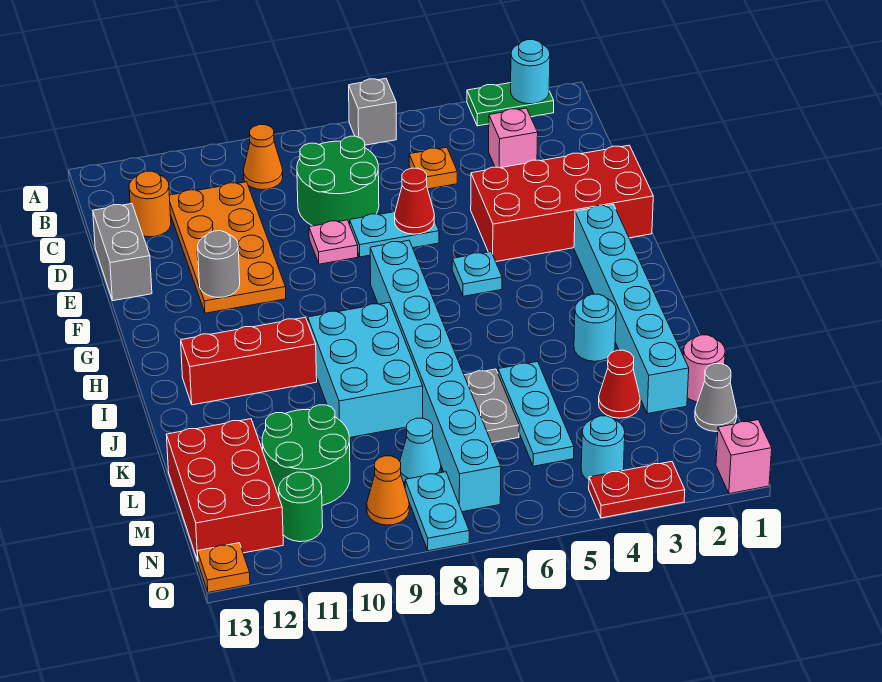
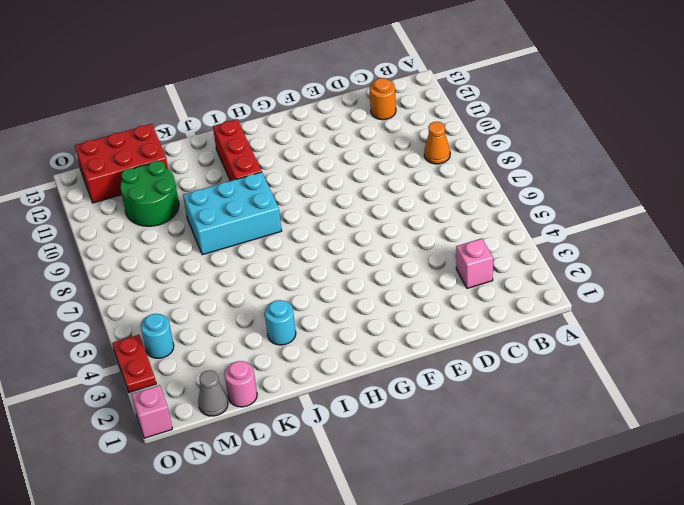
none -> green 1x2 plate [467,83,554,126]
none -> grey 1x1 brick [349,78,396,145]
none -> orange 1x1 plate [409,147,457,189]
none -> green 2x2 round brick [297,136,379,226]

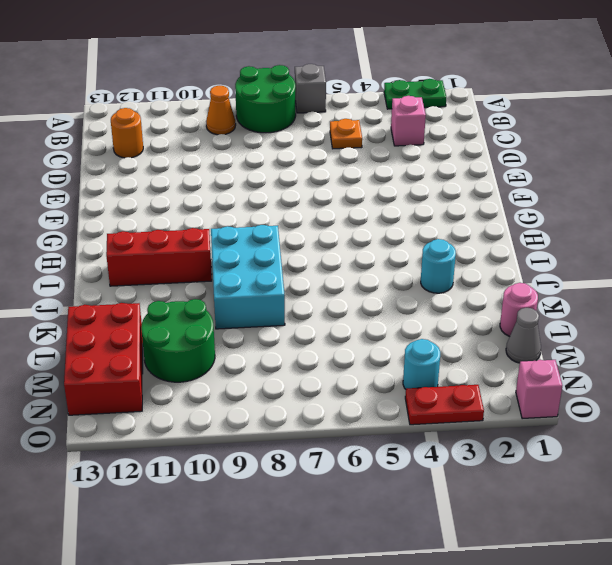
green 2x2 round brick [235,65,296,133] -> green 2x2 round brick moved to [297,136,379,226]
none -> orange 2x4 plate [169,182,286,313]
none -> grey 1x2 brick [93,204,152,301]
none -> red 2x4 brick [471,145,653,262]
none -> cyan 1x2 plate [350,212,439,257]

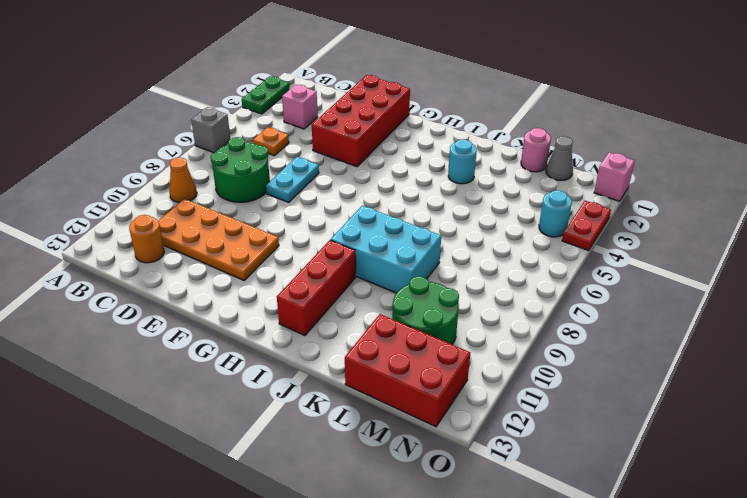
none -> grey 1x2 brick [93,204,152,301]
none -> pink 1x1 plate [309,220,358,264]
none -> cyan 1x6 brick [574,204,689,414]
none -> cyan 1x1 plate [452,252,502,296]

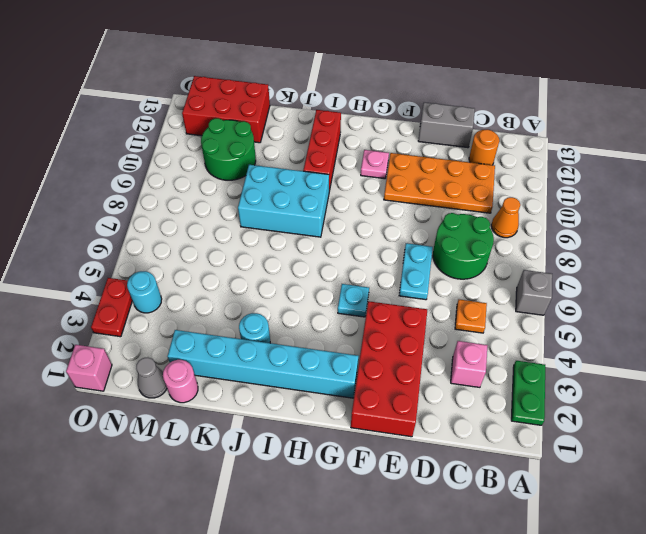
pink 1x1 plate [361,150,389,179] -> pink 1x1 plate moved to [309,220,358,264]
none -> cyan 1x8 brick [370,240,501,512]
none -> cyan 1x3 plate [498,361,574,466]
none -> grey 1x2 plate [464,369,519,443]
none -> red 1x1 cone [599,350,640,418]

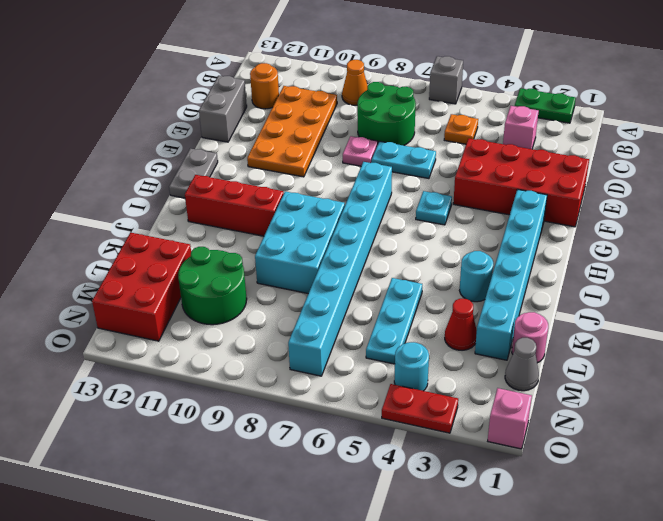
grey 1x2 plate [169,148,218,198] -> grey 1x2 plate moved to [464,369,519,443]
none -> cyan 1x1 cone [400,418,441,482]
none -> cyan 1x2 plate [405,472,469,551]
none -> orange 1x1 cone [367,456,409,525]
none -> green 1x1 round brick [279,472,323,542]

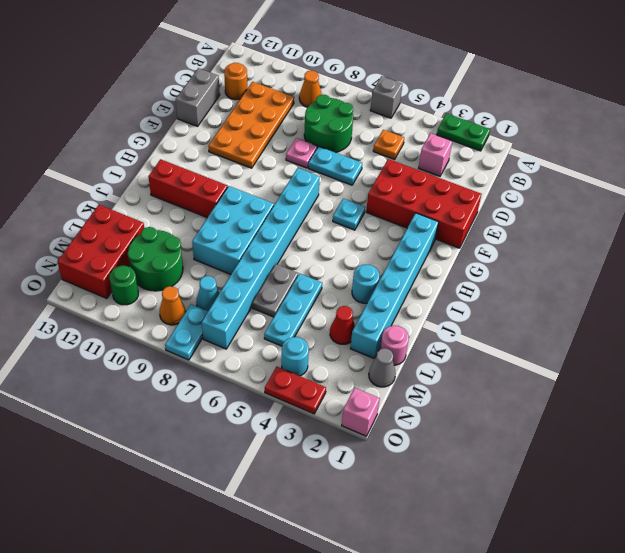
none -> orange 1x1 plate [198,543,250,592]
none -> cyan 1x1 round brick [511,40,550,104]
none -> red 1x1 cone [395,168,434,234]
none -> grey 1x1 round brick [198,231,240,297]

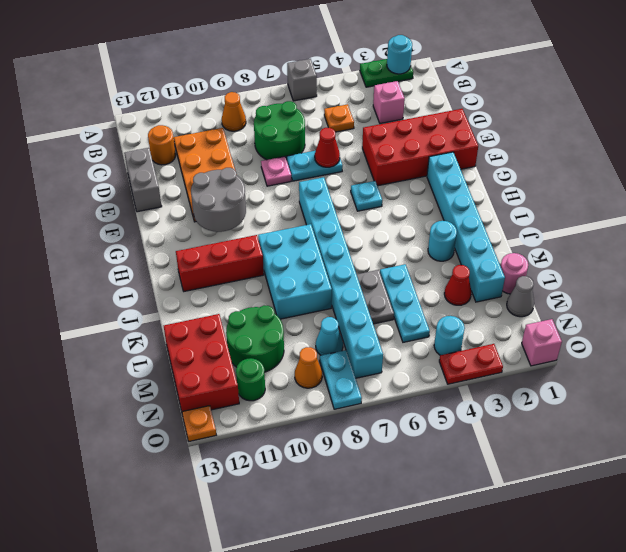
grey 2x2 round brick [191,168,246,232] -> grey 1x1 round brick [198,231,240,297]

